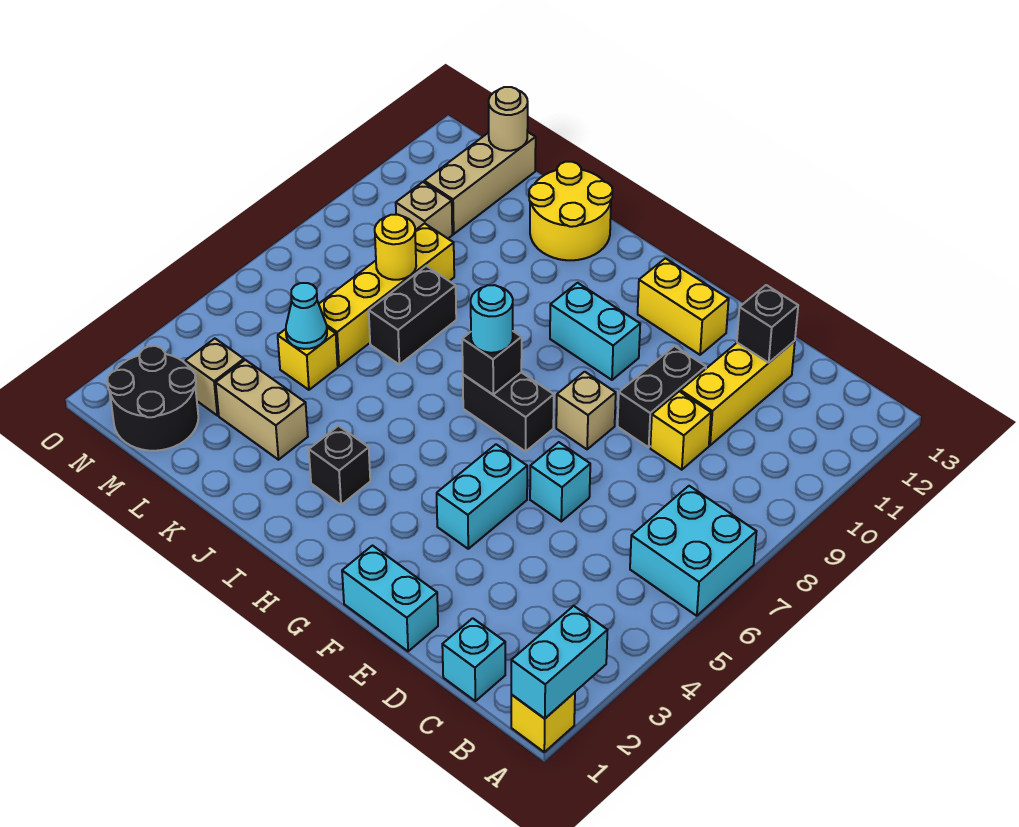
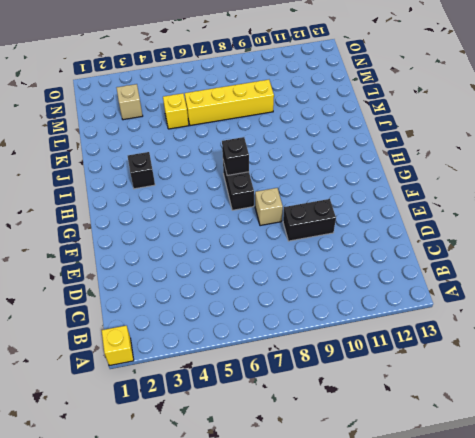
none -> cyan 2x2 brick [630,486,757,616]
none -> cyan 1x1 brick [442,618,505,701]
none -> yellow 1x1 brick [650,391,711,470]
none -> yellow 1x3 brick [681,341,795,445]

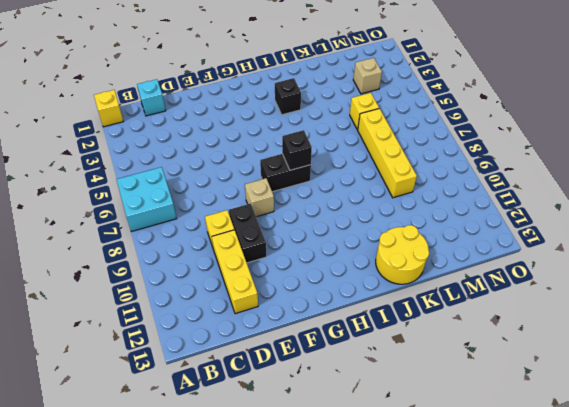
none -> cyan 1x2 brick [342,546,438,651]
none -> cyan 1x1 brick [530,442,590,521]
none -> cyan 1x2 brick [437,444,527,549]
none -> yellow 1x2 brick [638,258,729,355]

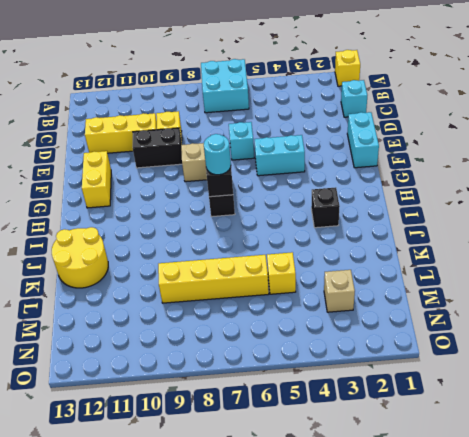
none -> cyan 1x2 brick [550,283,640,380]
none -> tan 1x2 brick [216,360,308,460]
none -> black 1x2 brick [369,266,456,365]
none -> black 2x2 round brick [107,346,198,451]

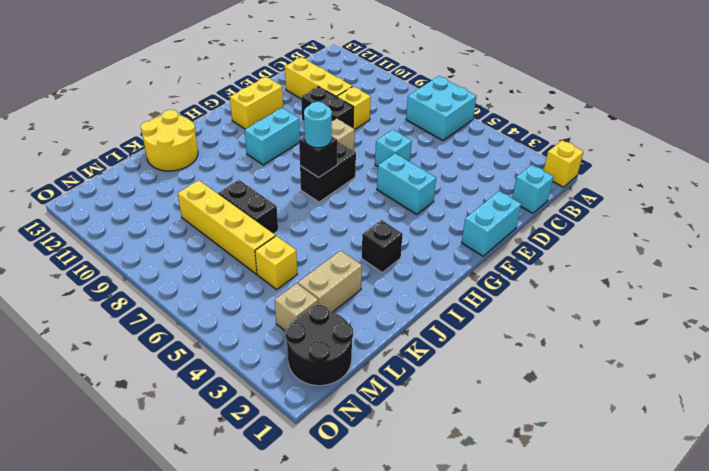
none -> tan 1x1 brick [396,182,452,238]
none -> tan 1x3 brick [424,132,536,234]
none -> cyan 1x2 brick [511,606,607,719]
none -> black 1x1 brick [737,285,798,363]

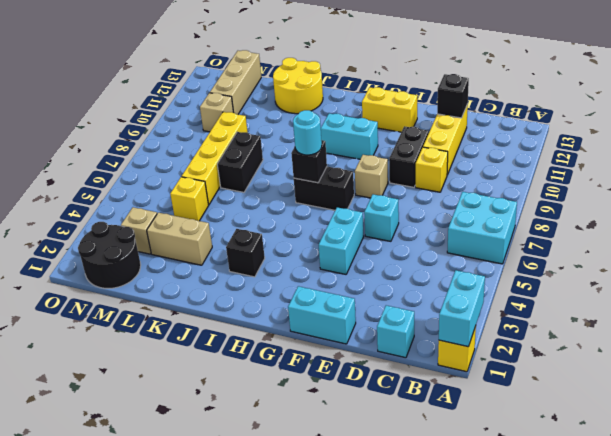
none -> cyan 1x1 cone [286,283,327,349]
none -> yellow 1x1 round brick [375,215,416,280]
none -> tan 1x1 round brick [489,87,528,151]

